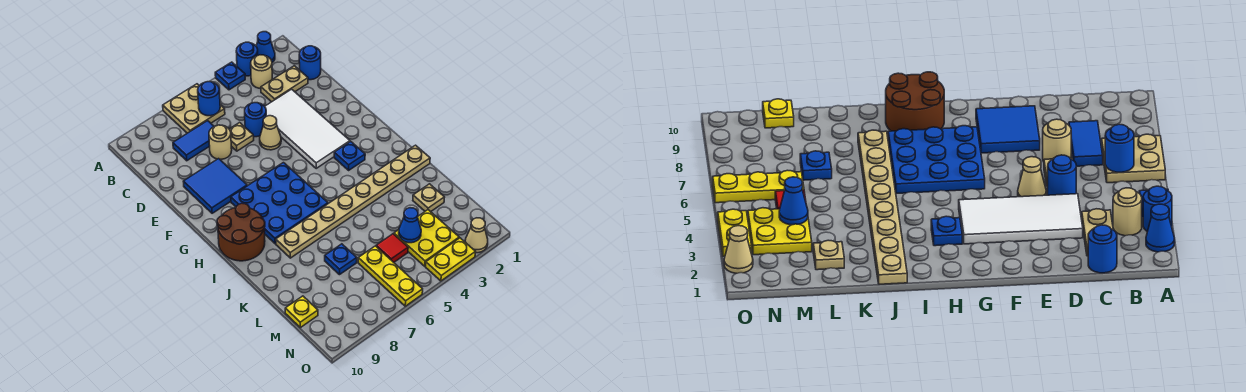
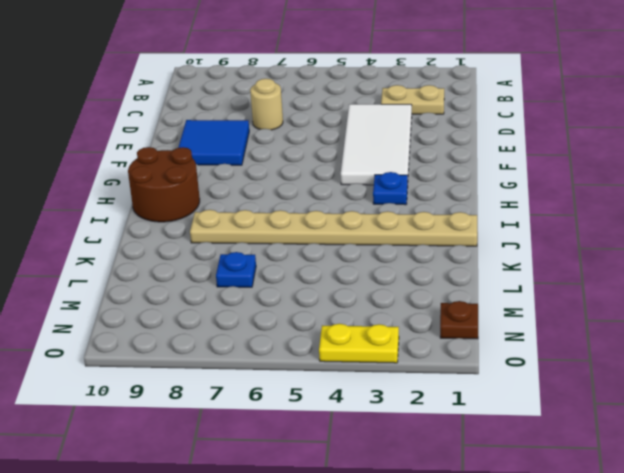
brown 1x1 plate [440,301,478,339] -> none
none -> blue 1x1 cone [256,32,275,62]
none -> blue 1x1 round brick [236,42,258,76]
none -> blue 1x1 plate [215,62,245,90]

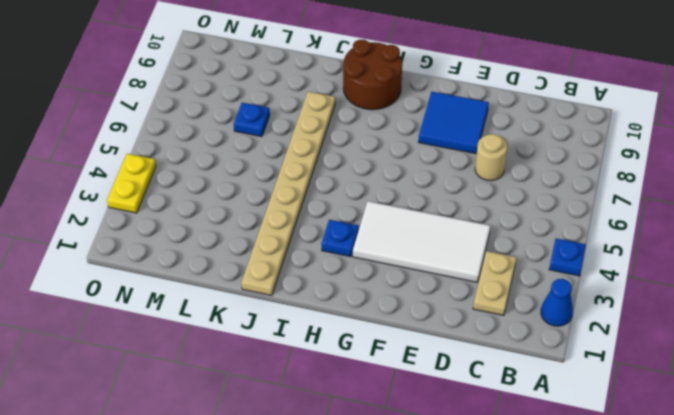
none -> blue 1x1 round brick [236,42,258,76]
none -> tan 2x2 plate [163,84,225,133]
none -> tan 1x1 round brick [251,55,272,89]

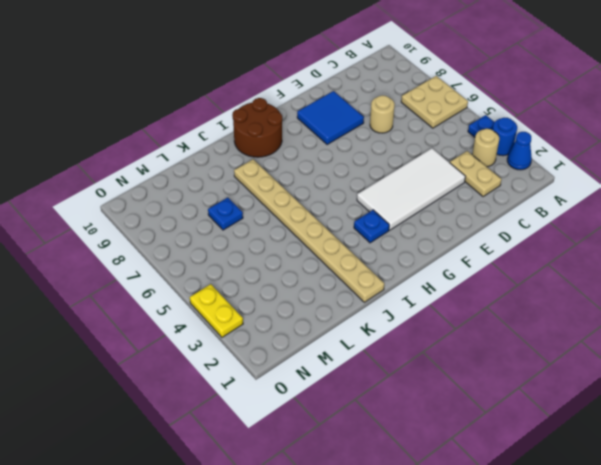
none -> blue 1x1 round brick [299,46,321,80]
none -> blue 1x2 tile [173,121,214,161]
none -> blue 1x1 round brick [245,103,266,137]

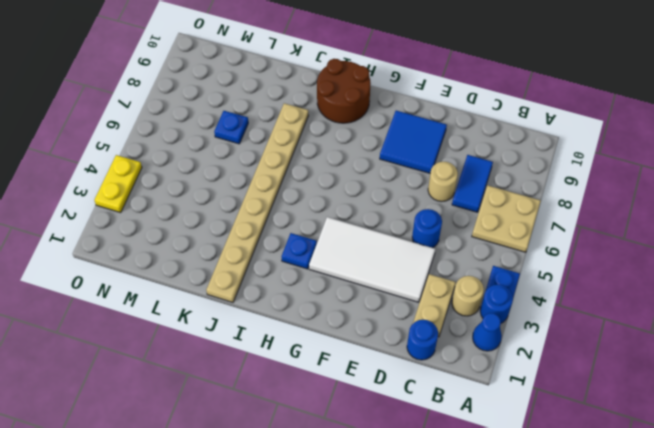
none -> tan 1x1 plate [229,123,254,151]
none -> tan 1x1 cone [260,116,281,150]
none -> blue 3x3 plate [231,163,328,244]

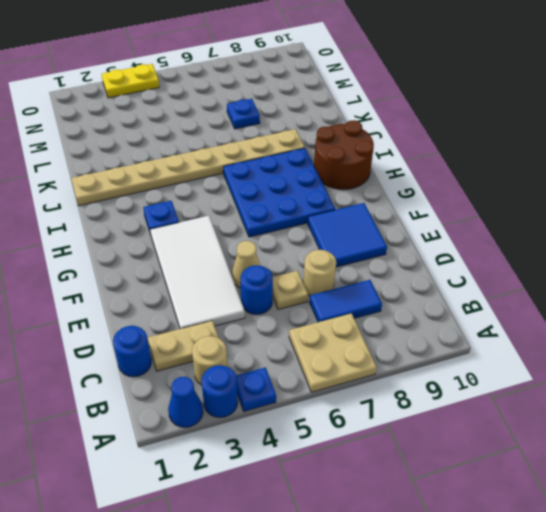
none -> tan 1x1 plate [413,184,445,212]
none -> yellow 2x2 plate [394,210,459,266]
none -> red 1x1 tile [376,234,408,262]

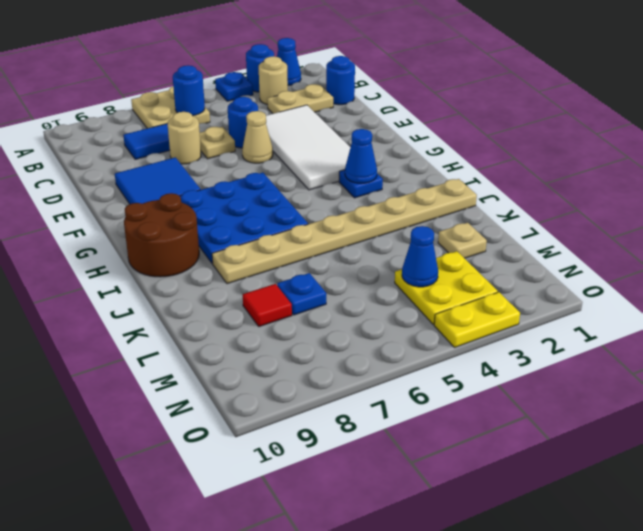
blue 1x1 cone [345,129,377,183] -> none
red 1x1 tile [243,284,292,327] -> red 1x1 tile moved to [376,234,408,262]
none -> yellow 1x3 plate [358,246,423,306]
none -> yellow 1x1 plate [285,296,318,328]
none -> tan 1x1 cone [465,218,488,253]

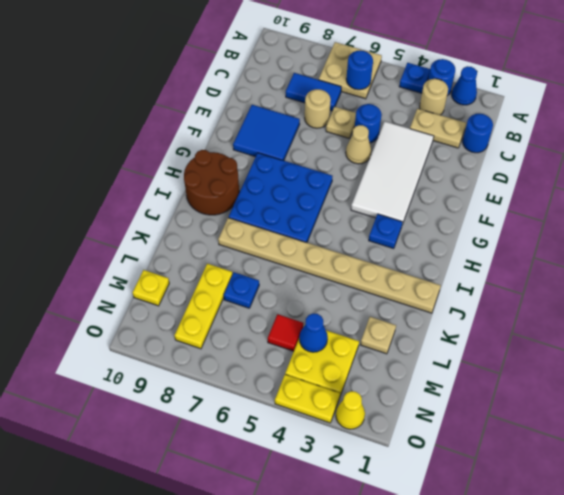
yellow 1x3 plate [174,264,233,349] -> yellow 1x3 plate moved to [358,246,423,306]
yellow 1x1 cone [336,391,365,429] -> tan 1x1 cone [465,218,488,253]

